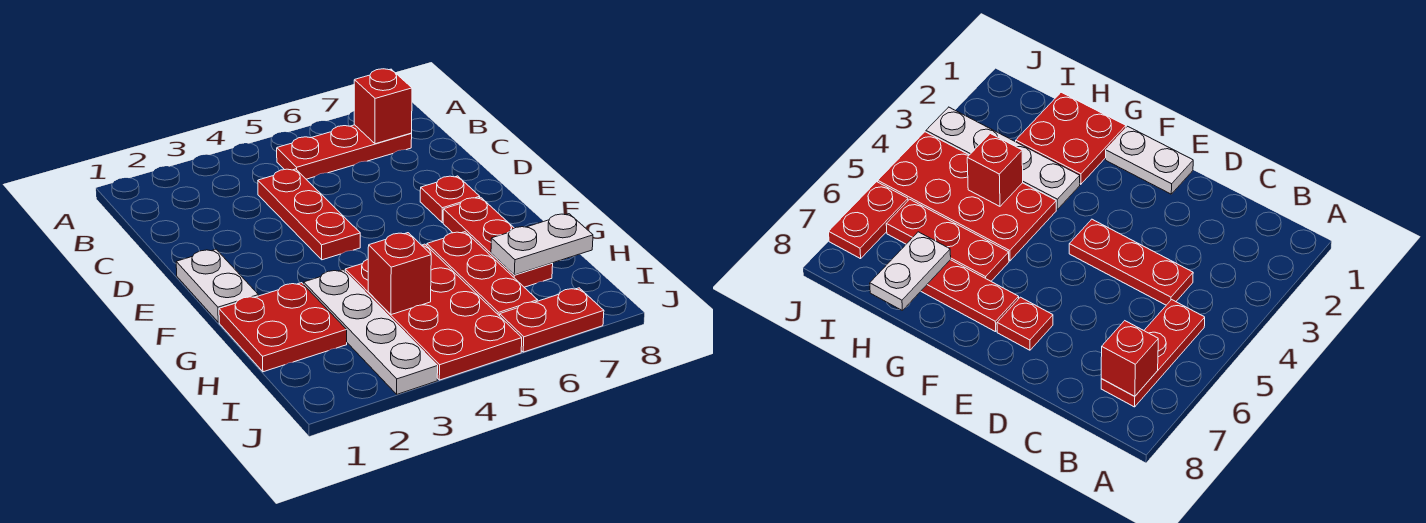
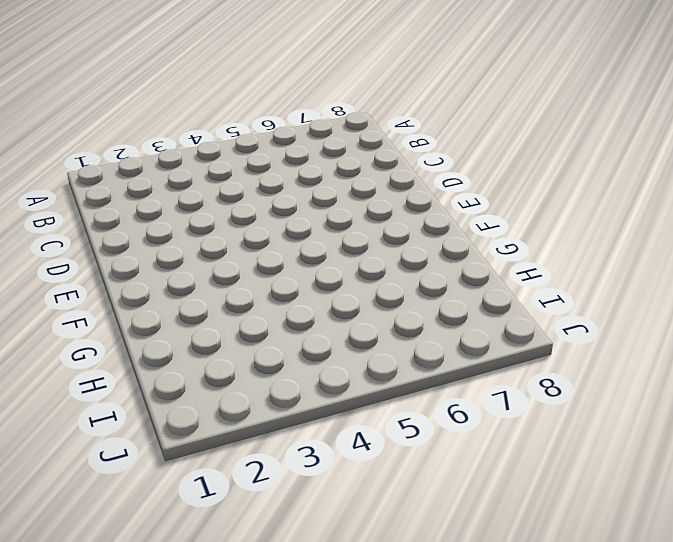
none -> red 1x3 plate [277,125,412,179]
none -> red 1x3 plate [258,169,360,260]
none -> white 1x2 plate [176,249,259,322]

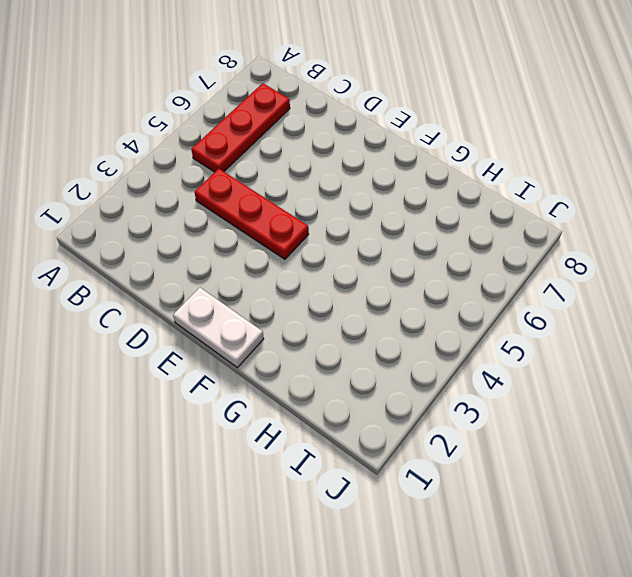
none -> red 1x1 plate [420,176,480,223]
none -> red 1x3 plate [443,197,553,287]
none -> red 2x2 plate [219,283,347,372]

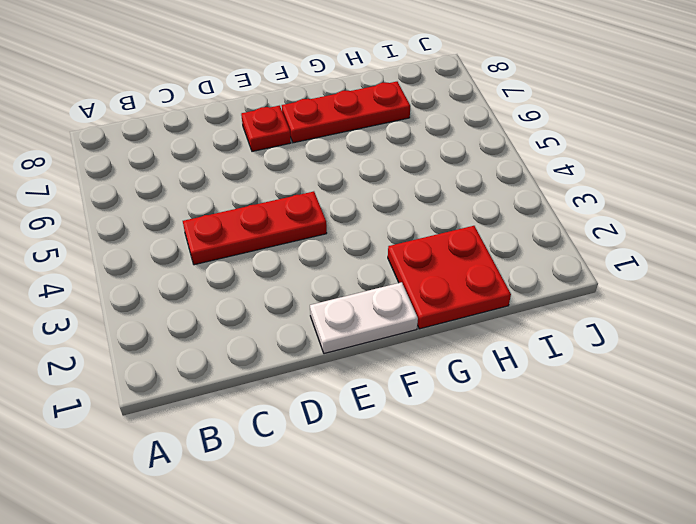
none -> red 1x3 plate [277,125,412,179]
none -> white 1x4 plate [304,270,438,394]
none -> red 2x4 plate [345,244,522,380]

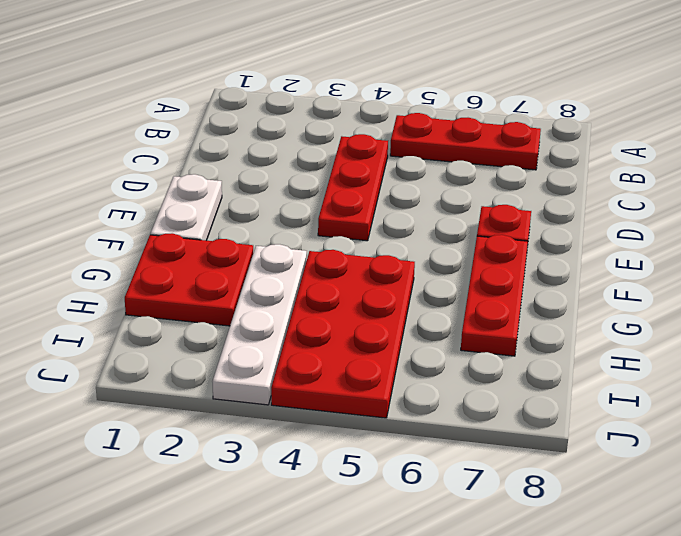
none -> red 1x3 plate [427,232,537,316]
none -> red 1x2 plate [500,288,604,352]
none -> red 1x1 brick [354,69,412,144]

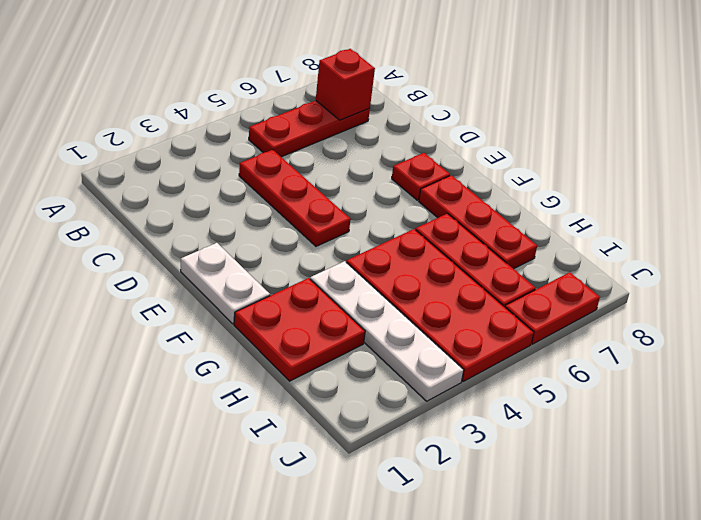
none -> red 1x1 brick [368,233,431,315]
none -> white 1x2 plate [491,214,593,275]

